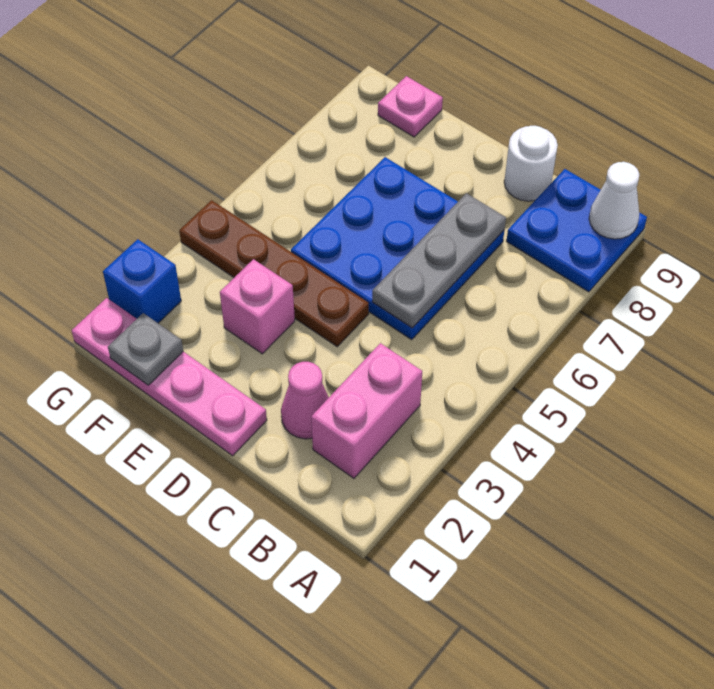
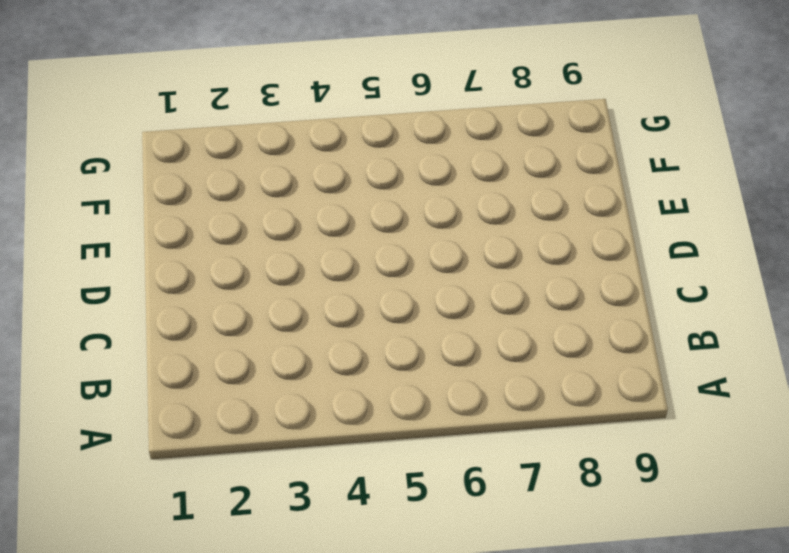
none -> blue 2x2 plate [507,169,647,292]
none -> pink 1x2 brick [311,343,422,478]
none -> pink 1x1 cone [281,362,329,439]

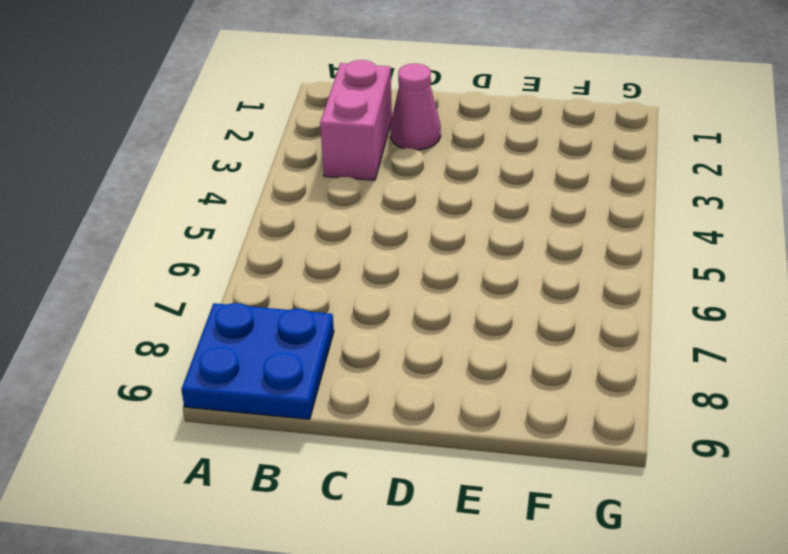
none -> blue 3x3 plate [291,157,504,339]
none -> white 1x1 round brick [504,126,558,201]
none -> pink 1x4 plate [72,298,267,456]

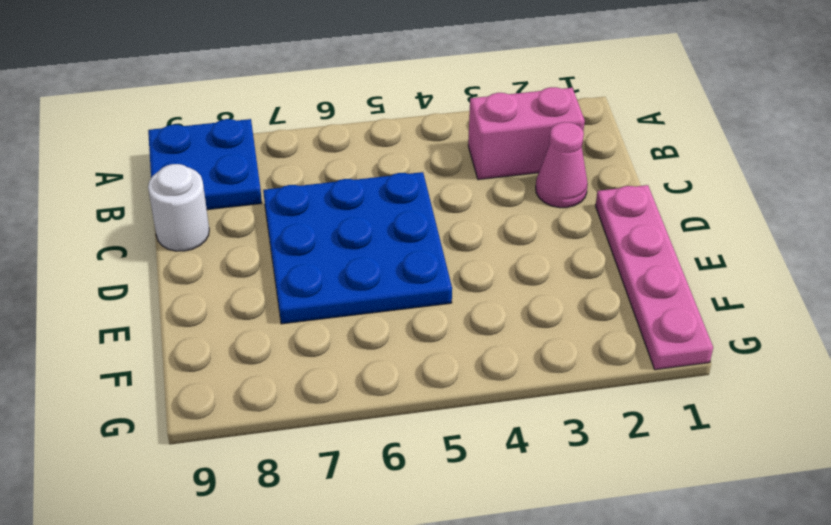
none -> brown 1x4 plate [179,200,369,347]
none -> pink 1x1 brick [220,259,295,354]
none -> pink 1x1 plate [378,76,443,137]

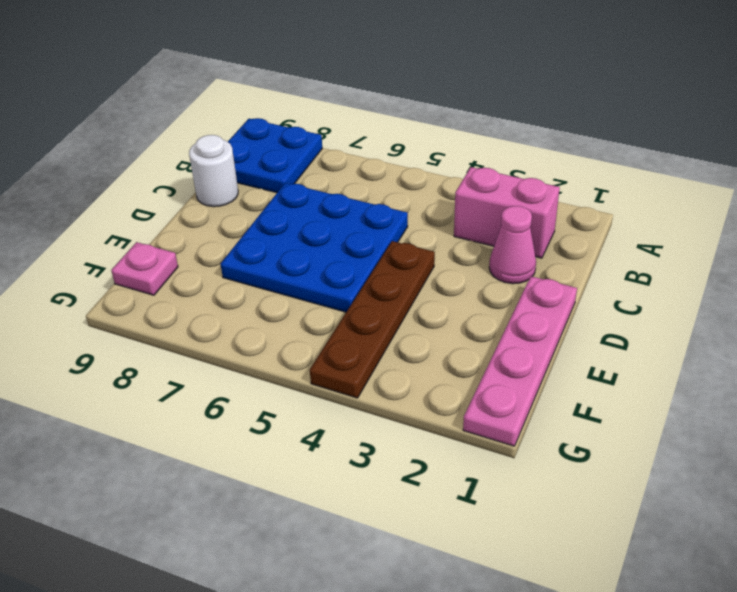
none -> pink 1x1 brick [220,259,295,354]
none -> blue 1x1 brick [103,239,181,323]
none -> white 1x1 cone [589,162,639,239]

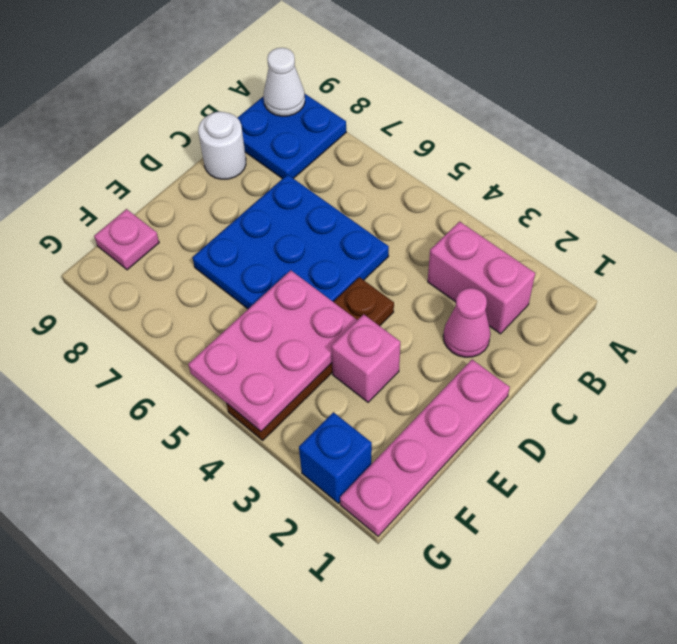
pink 2x3 plate [188,270,357,431] -> none
none -> grey 1x3 plate [372,193,506,328]
none -> grey 1x1 plate [108,313,183,385]

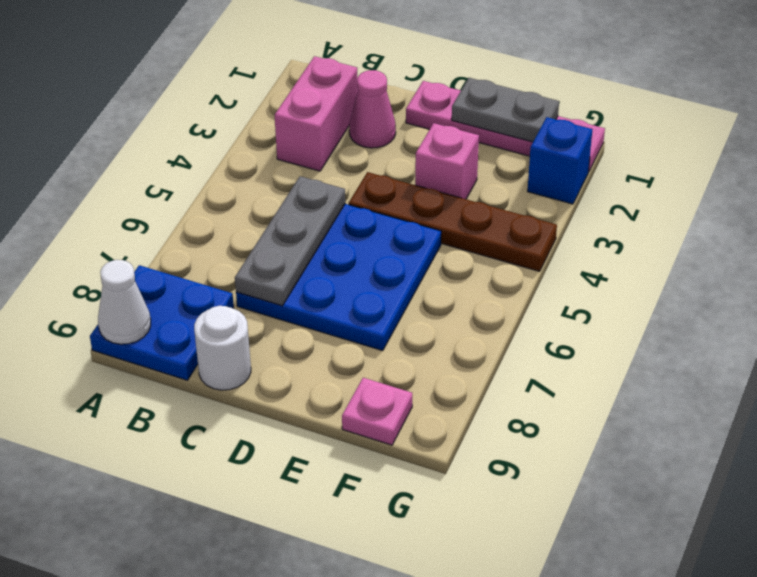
grey 1x2 plate [452,78,559,142] -> grey 1x1 plate [108,313,183,385]

